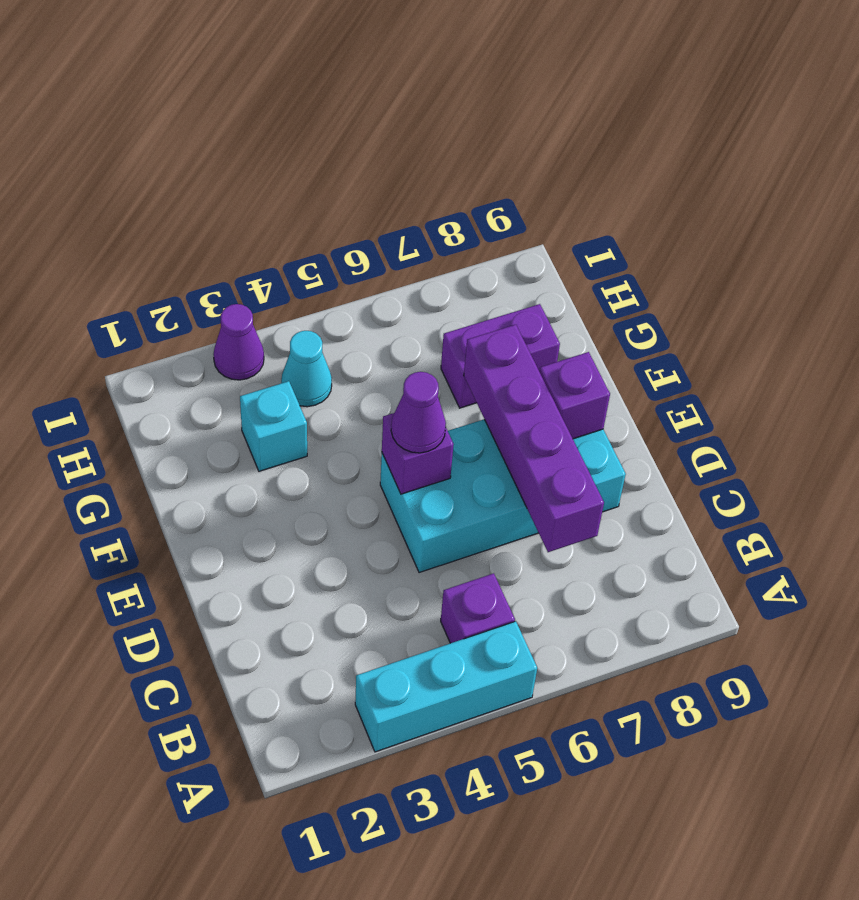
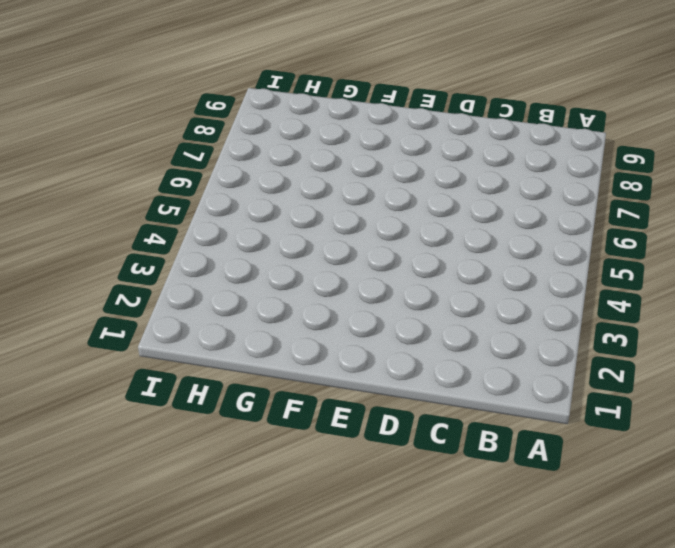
none -> cyan 1x3 brick [355,621,537,752]
none -> purple 1x1 brick [441,573,515,643]

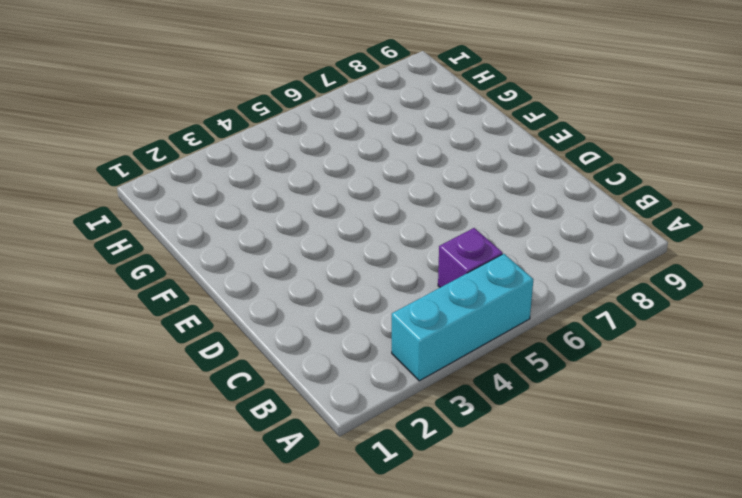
none -> cyan 2x4 brick [380,419,626,573]
none -> cyan 1x1 brick [240,381,307,471]

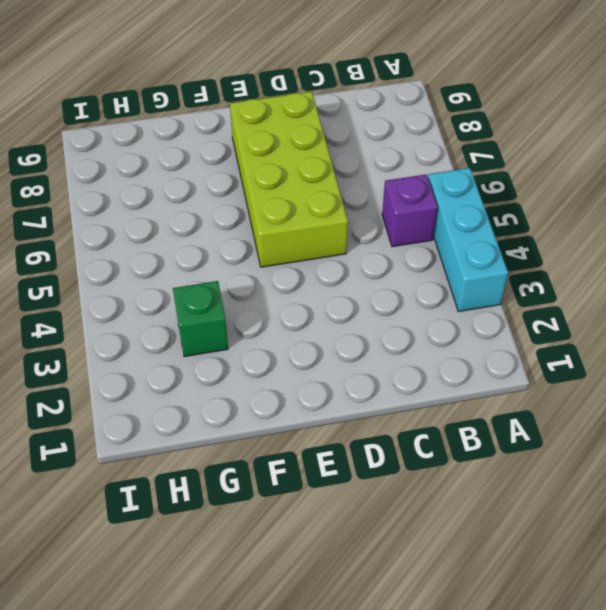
lime 2x4 brick [230,92,348,267] -> cyan 2x4 brick [380,419,626,573]
green 1x1 brick [173,281,228,357] -> cyan 1x1 brick [240,381,307,471]
none -> purple 1x2 brick [441,304,560,408]
none -> cyan 1x1 cone [281,331,332,407]

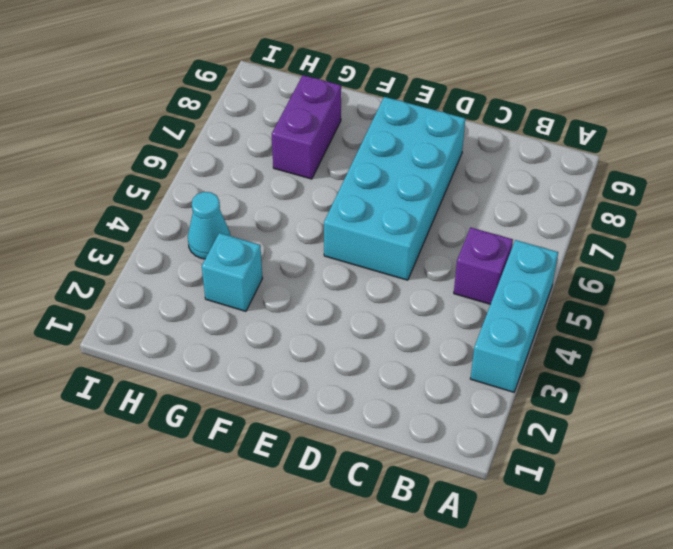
none -> purple 1x1 cone [213,304,264,380]
none -> purple 1x4 brick [464,325,604,552]

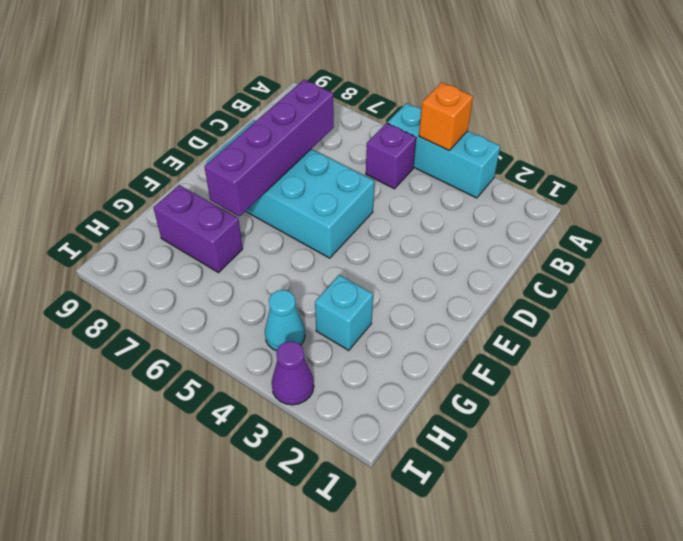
orange 1x1 brick [419,82,473,151] -> none
none -> purple 1x1 brick [382,413,454,494]
none -> purple 1x1 brick [539,352,610,439]

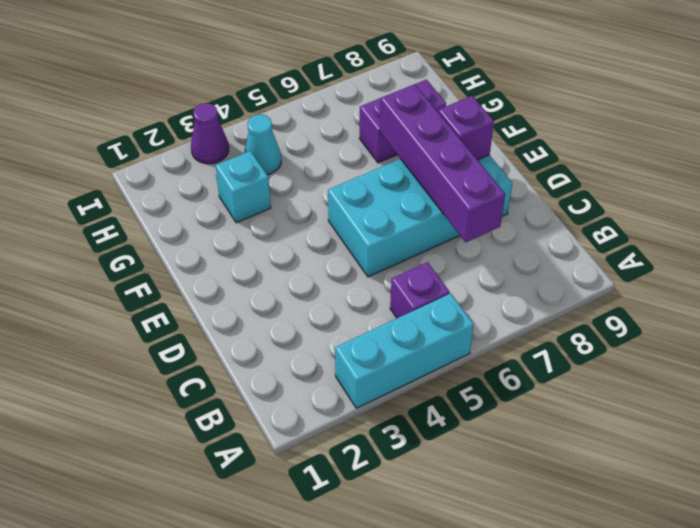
none -> purple 1x1 brick [382,413,454,494]
none -> purple 1x1 cone [391,372,446,453]

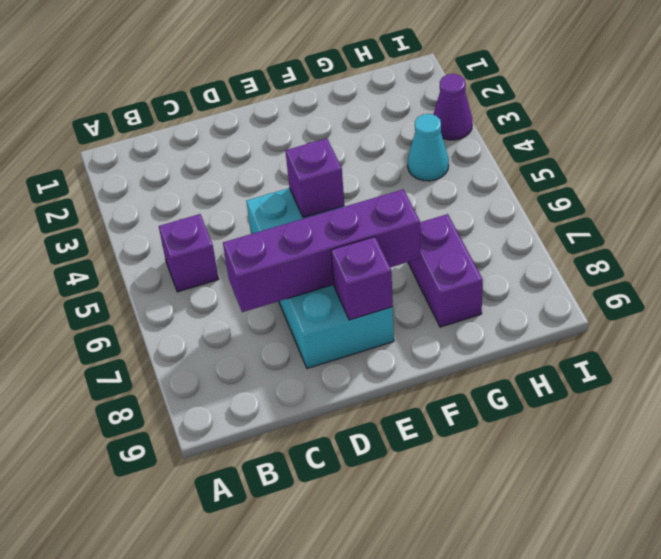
none -> cyan 1x3 brick [355,621,537,752]
none -> cyan 1x1 brick [240,381,307,471]

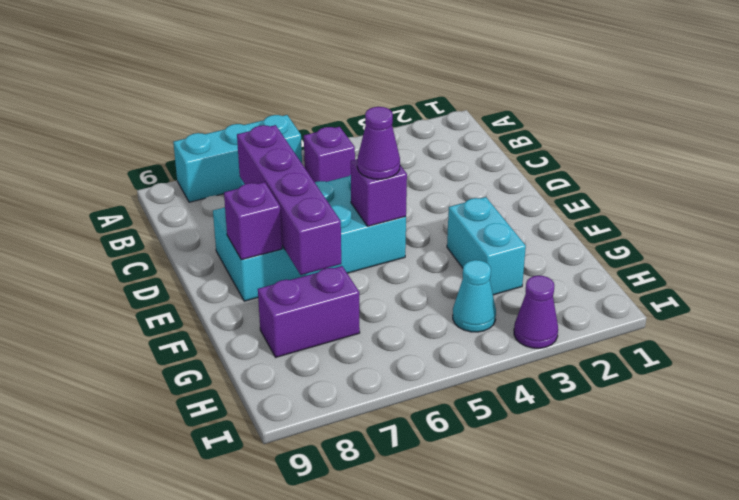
cyan 1x3 brick [173,115,302,202] -> cyan 1x3 brick moved to [355,621,537,752]
cyan 1x2 brick [447,197,526,295] -> cyan 1x1 brick [240,381,307,471]

